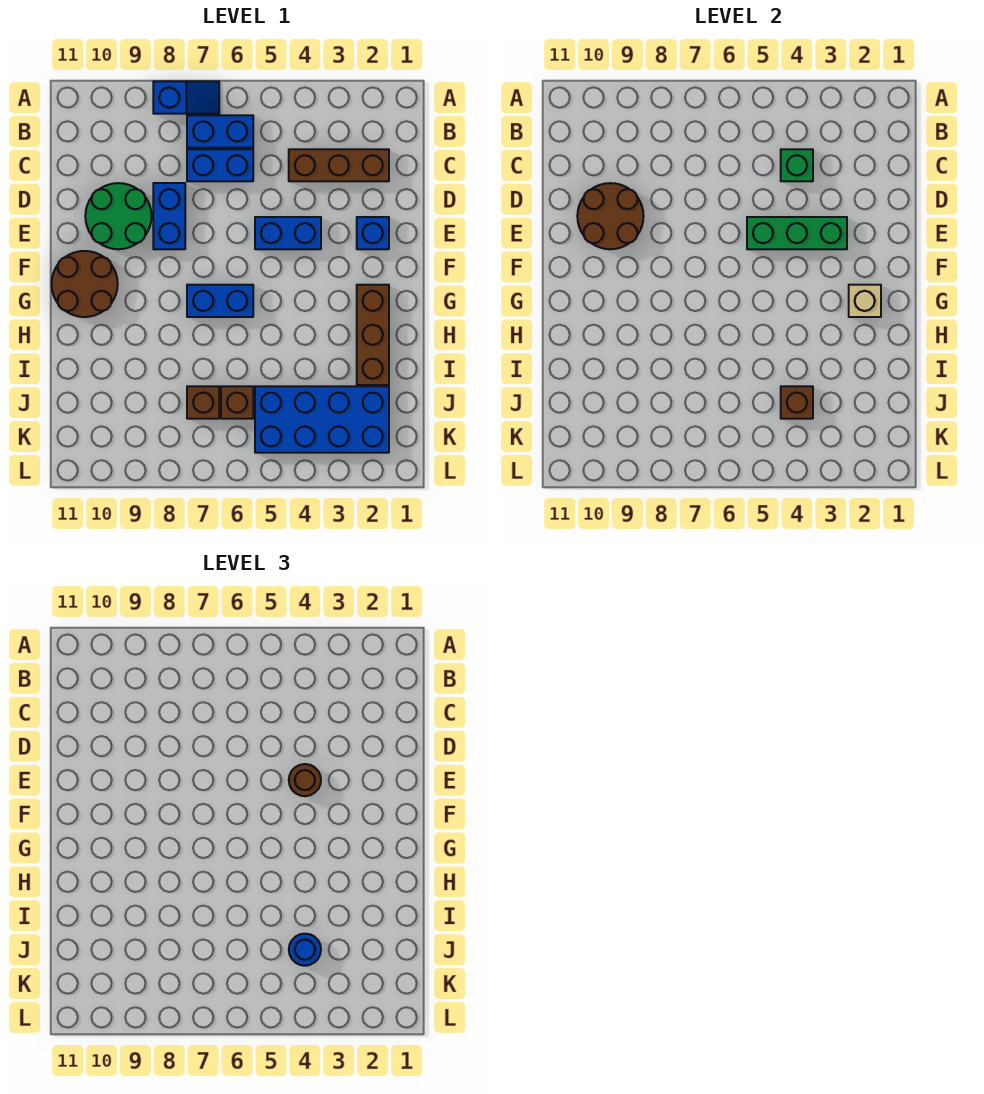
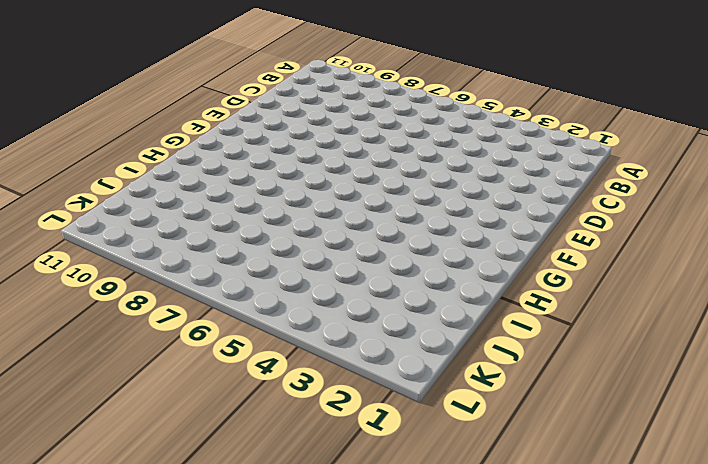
none -> blue 1x2 slope [153,81,219,114]
none -> blue 1x2 brick [187,115,253,148]
none -> brown 1x3 brick [289,149,389,181]

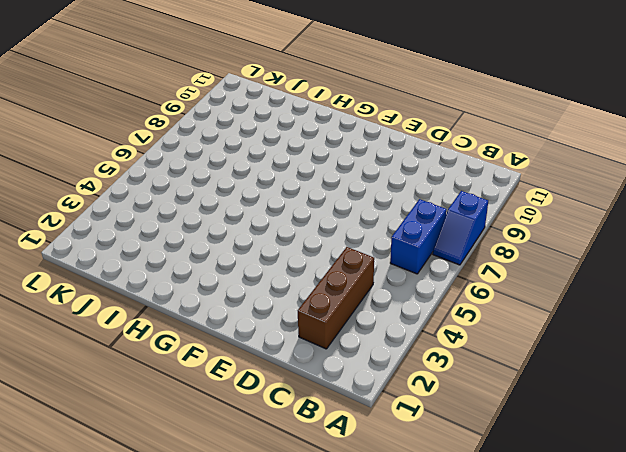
none -> blue 1x2 brick [187,149,253,181]
none -> blue 1x2 brick [153,183,185,249]
none -> green 2x2 round brick [85,183,152,249]

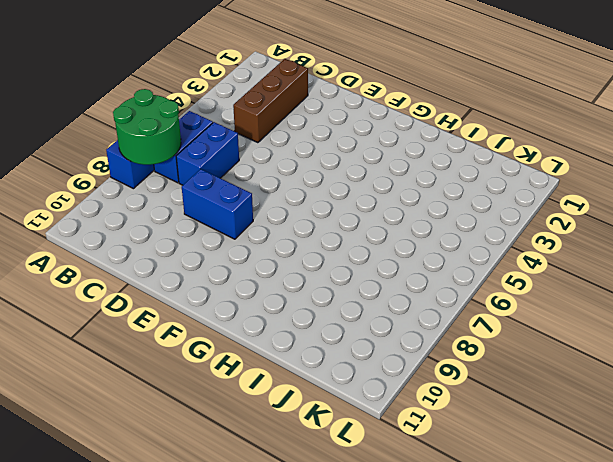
green 2x2 round brick [113,89,181,165] -> green 2x2 round brick moved to [85,183,152,249]
none -> blue 1x1 brick [357,217,389,249]
none -> blue 1x2 brick [255,217,321,249]
none -> brown 2x2 round brick [52,251,118,317]

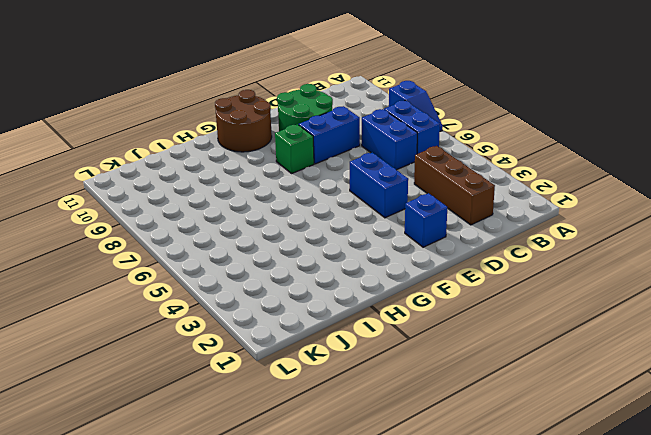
green 1x1 brick [275,124,314,173] -> green 1x1 brick moved to [781,149,813,181]
none -> brown 1x3 brick [357,285,389,385]
none -> blue 1x2 brick [187,285,253,317]
none -> blue 2x4 brick [255,386,389,453]

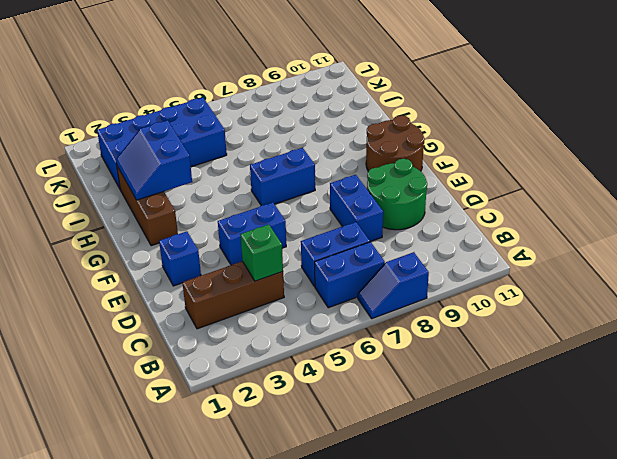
blue 2x2 slope [116,120,192,200] -> none
none -> brown 1x1 brick [221,386,253,419]
none -> brown 1x1 brick [187,386,219,419]
none -> brown 2x2 round brick [577,183,644,249]

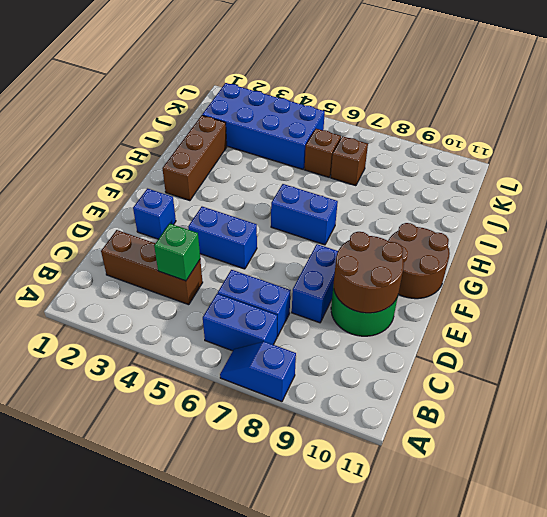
none -> green 1x3 brick [747,217,847,249]
none -> tan 1x1 brick [849,285,881,317]
none -> brown 1x1 brick [781,386,813,419]

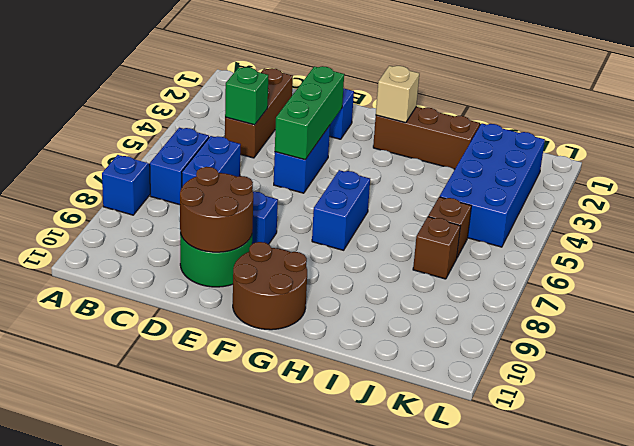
none -> brown 1x1 brick [781,386,813,419]
none -> brown 1x1 round brick [289,764,321,796]
none -> blue 1x1 round brick [289,934,321,966]

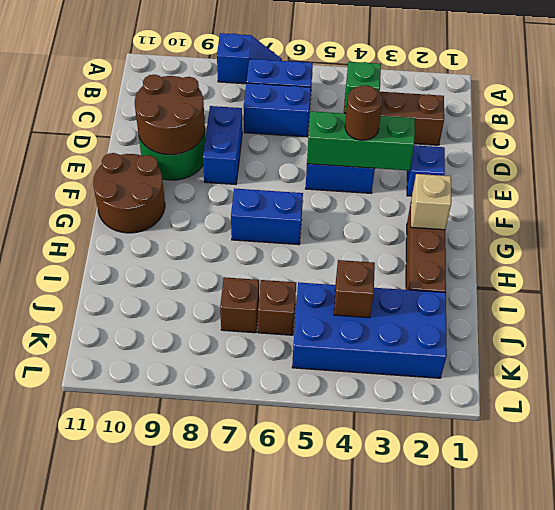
none -> blue 1x1 round brick [289,934,321,966]

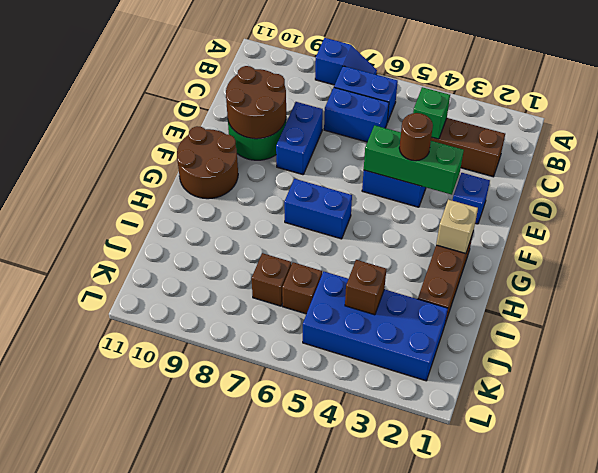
none -> blue 1x1 round brick [289,934,321,966]

